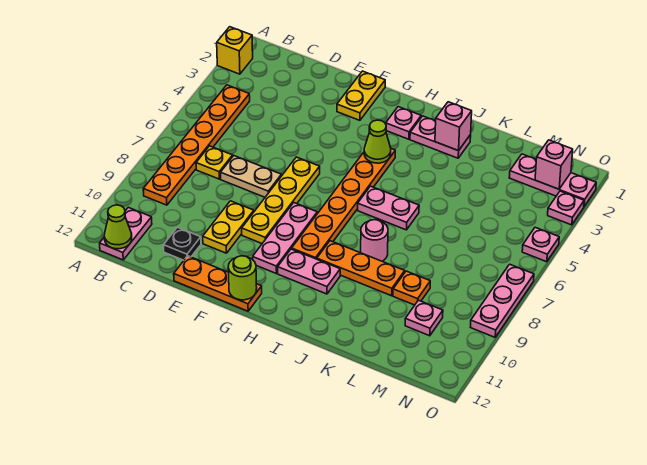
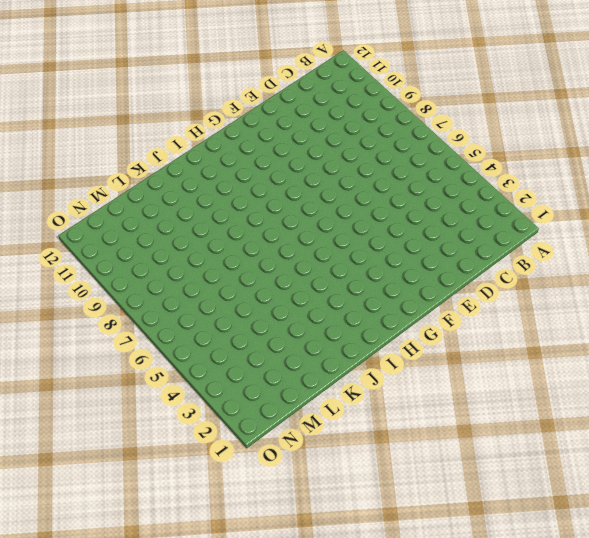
none -> yellow 1x1 brick [217,27,253,74]
none -> orange 1x6 plate [143,85,250,205]
none -> pink 1x2 plate [100,207,152,260]

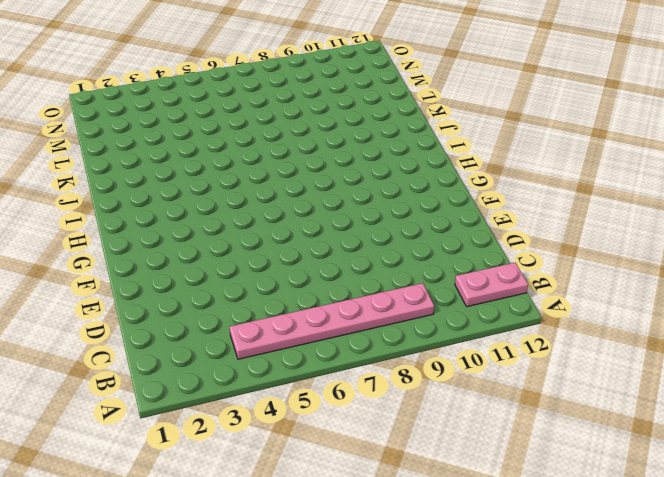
pink 1x6 plate [230,283,434,359] -> orange 1x6 plate [143,85,250,205]
none -> yellow 1x1 brick [217,27,253,74]
none -> yellow 1x1 plate [196,146,233,179]
none -> tan 1x2 plate [220,156,281,197]

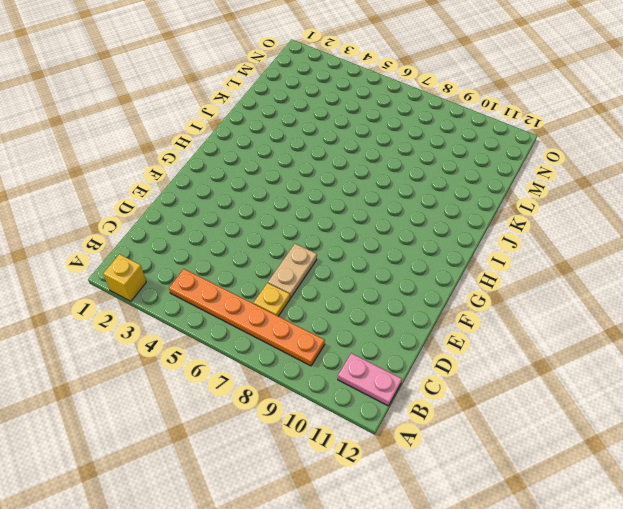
none -> black 1x1 plate [164,227,201,260]
none -> yellow 1x2 plate [203,201,254,253]
none -> orange 1x3 plate [174,256,262,311]

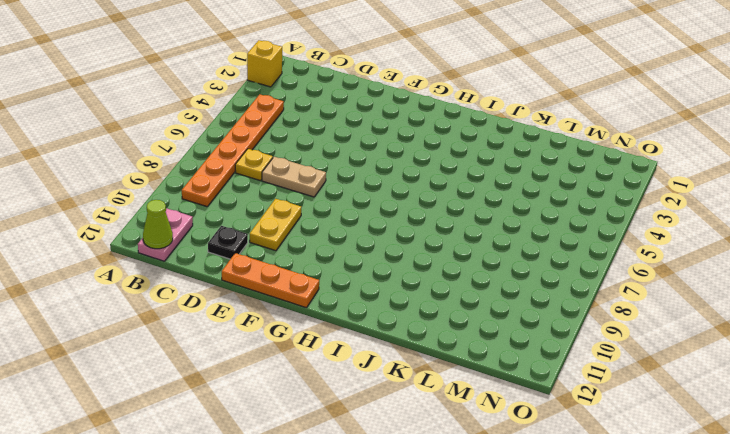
none -> yellow 1x2 plate [337,71,385,120]
none -> yellow 1x4 plate [242,157,320,243]
none -> pink 1x3 plate [253,203,317,274]

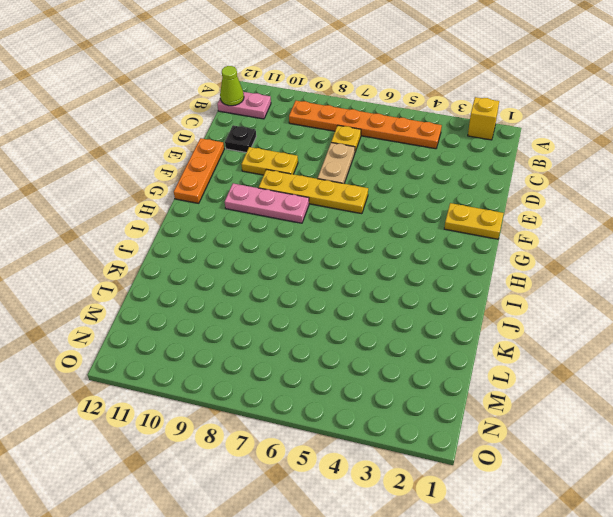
none -> pink 1x1 plate [386,107,421,139]
none -> orange 1x6 plate [292,149,395,259]
none -> pink 1x2 plate [278,249,340,294]

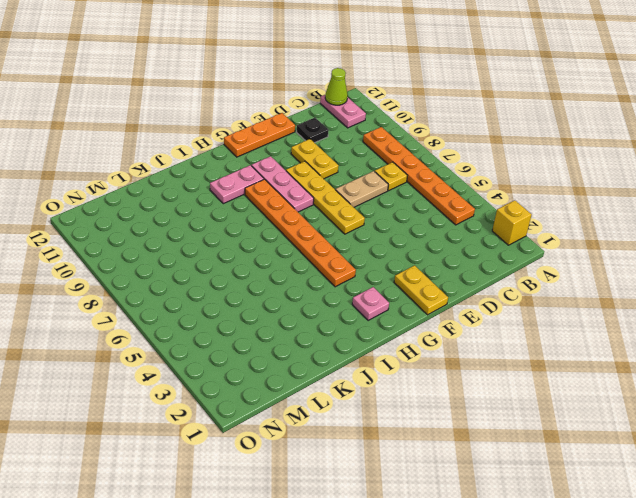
none -> pink 1x2 plate [410,116,471,158]
none -> pink 1x2 plate [358,186,419,230]
none -> orange 1x3 plate [317,241,405,296]

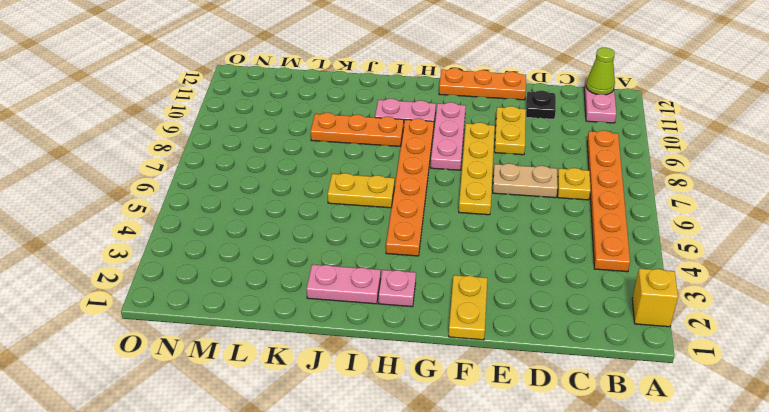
yellow 1x2 plate [328,173,395,208] -> pink 1x2 plate [358,186,419,230]
none -> pink 1x1 round brick [361,220,388,261]
none -> orange 1x1 plate [393,271,430,305]
none -> pink 1x3 plate [509,154,596,206]

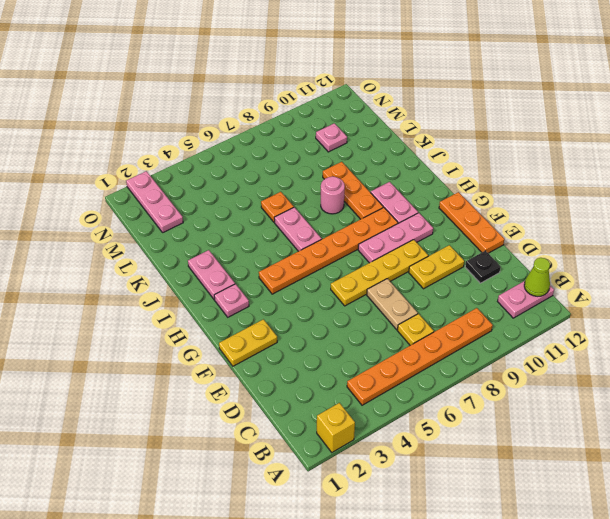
orange 1x1 plate [261,192,294,222] -> orange 1x1 plate moved to [393,271,430,305]
none -> pink 1x1 plate [548,191,584,225]
none -> pink 1x1 plate [522,227,559,262]
none -> pink 1x3 plate [471,264,534,337]

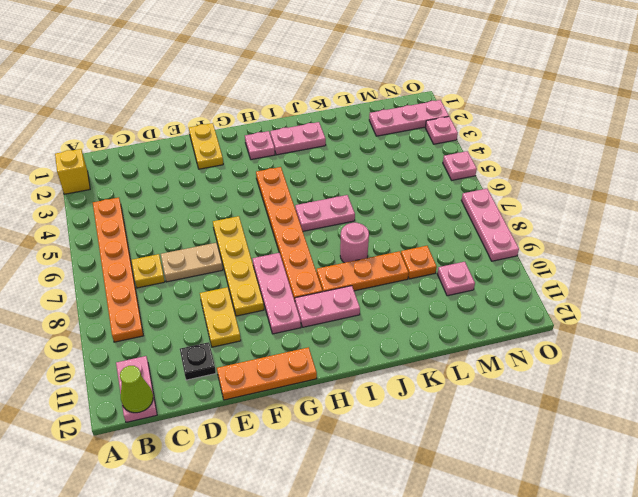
none -> lime 1x1 round brick [228,256,257,300]
none -> lime 1x1 cone [364,120,391,163]
none -> pink 1x1 brick [435,102,472,151]

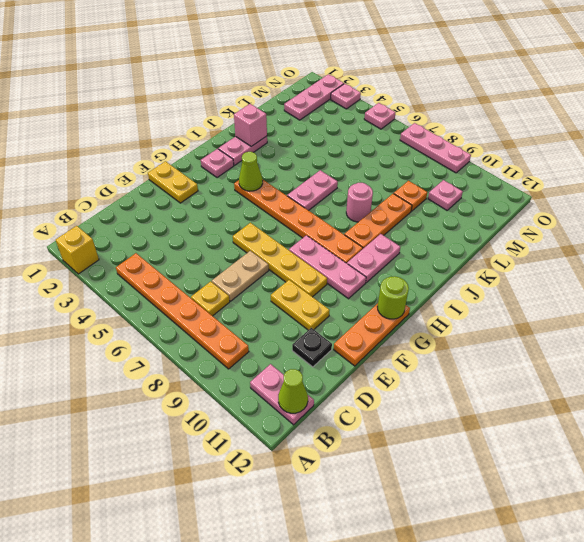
none -> pink 1x1 brick [535,140,573,189]

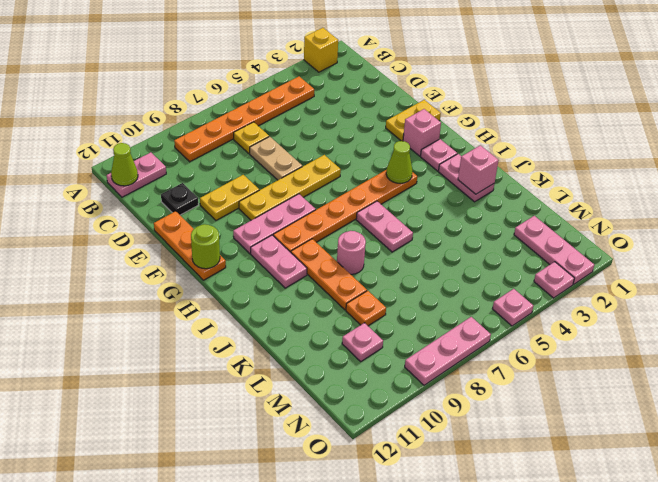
pink 1x1 brick [403,109,441,156] -> pink 1x1 brick moved to [535,140,573,189]

